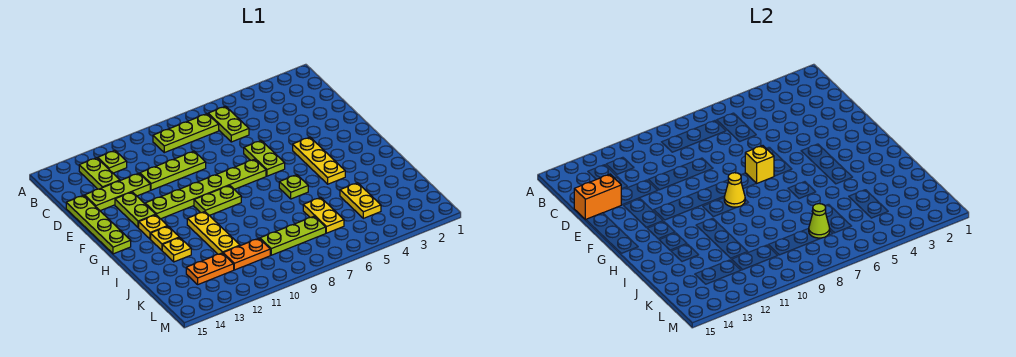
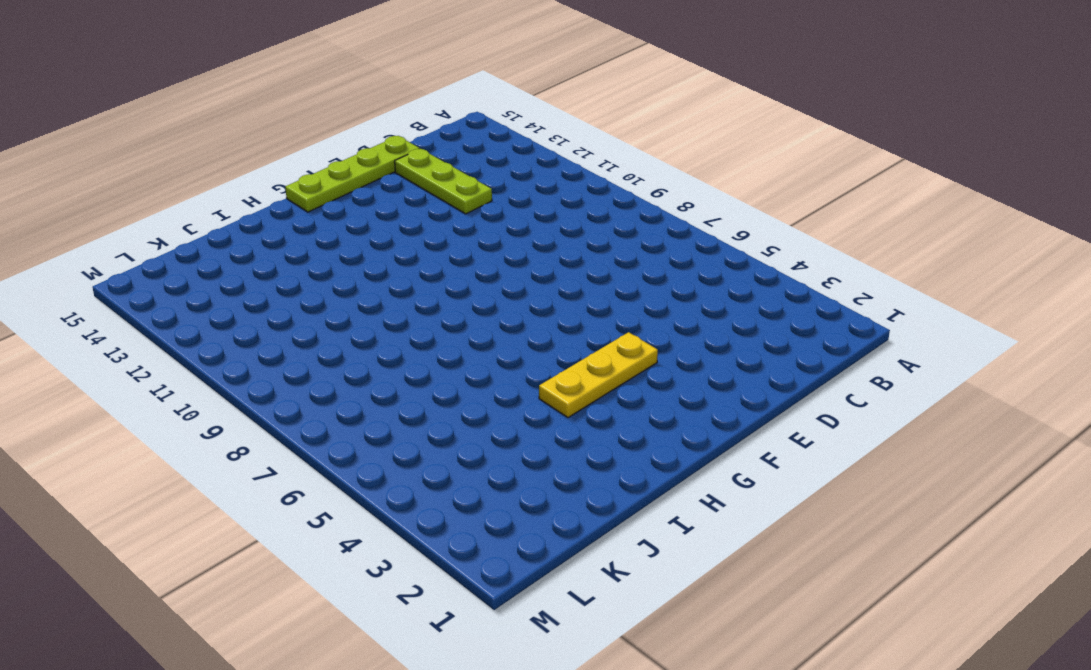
none -> lime 1x2 plate [208,106,249,142]
none -> lime 1x3 plate [153,114,219,153]
none -> lime 1x1 plate [98,150,127,173]

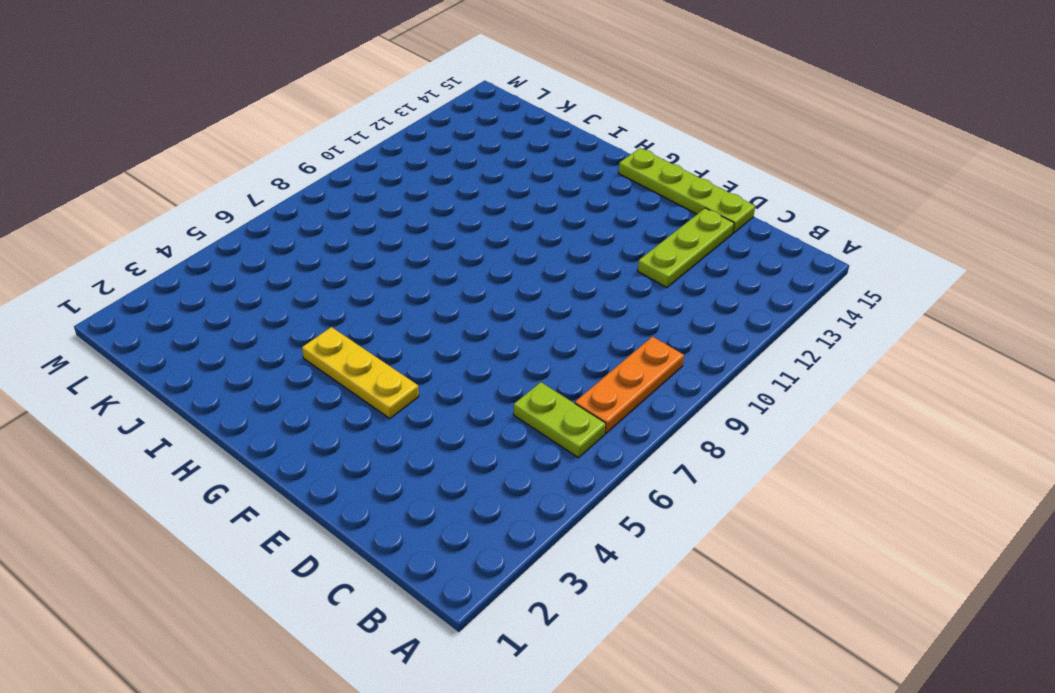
orange 1x3 plate [575,337,684,433] -> lime 1x3 plate [153,114,219,153]
none -> lime 1x1 plate [98,150,127,173]
none -> lime 1x2 plate [79,158,120,189]
none -> lime 1x3 plate [140,151,206,190]

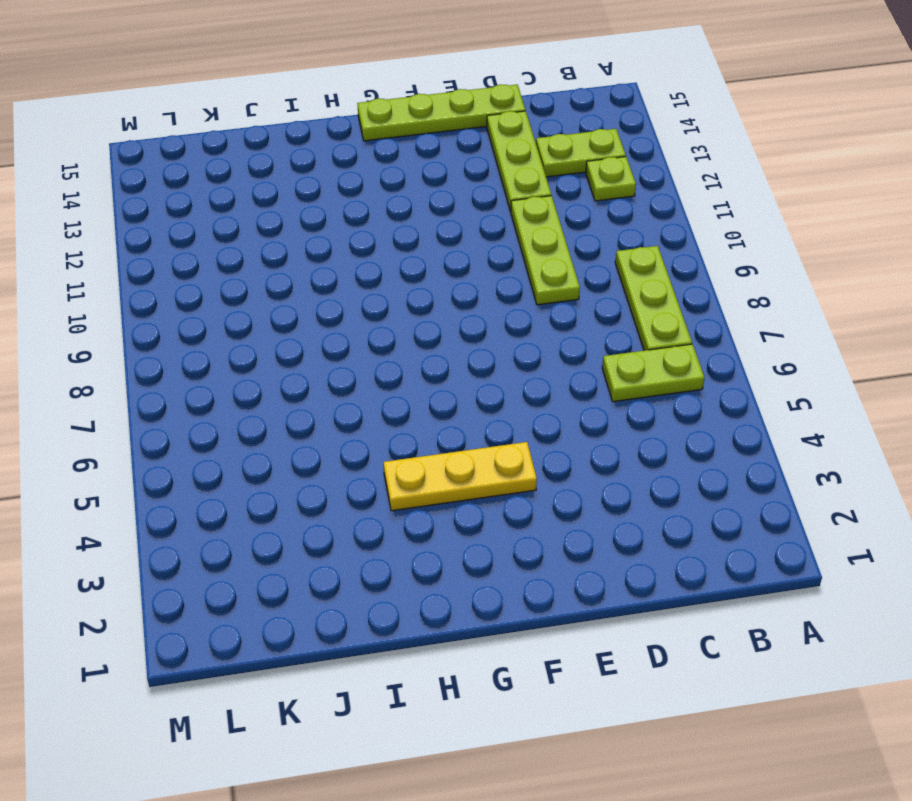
none -> lime 1x2 plate [244,141,285,176]
none -> lime 1x2 plate [115,192,156,228]
none -> lime 1x6 plate [145,159,266,219]

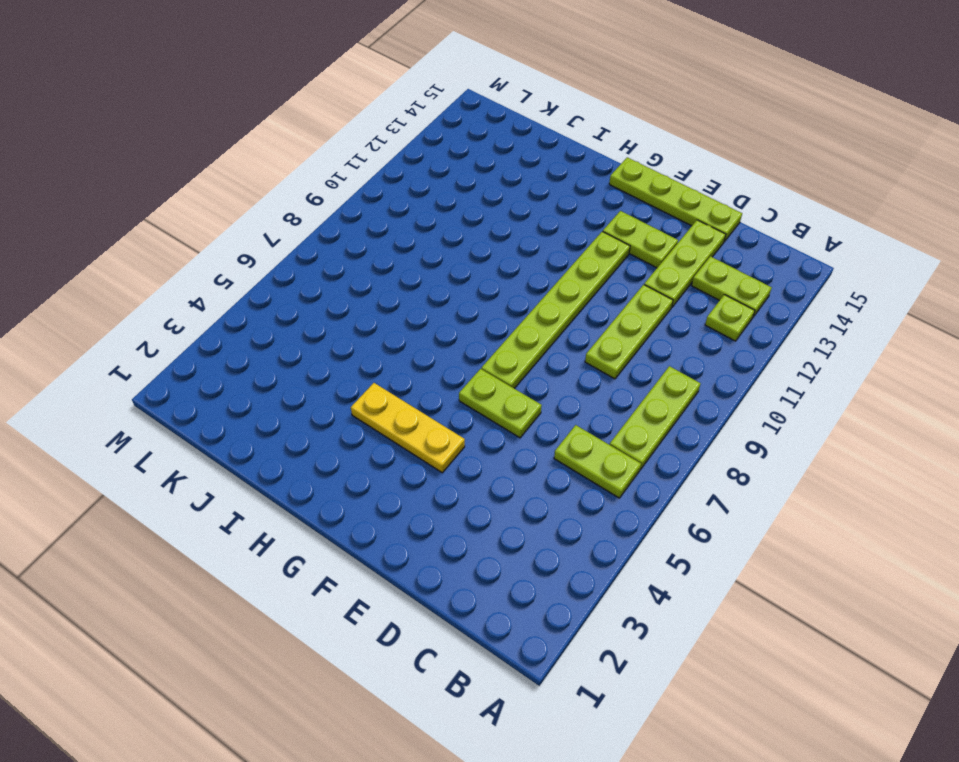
none -> lime 1x2 plate [194,185,241,215]
none -> yellow 1x1 plate [139,215,167,239]
none -> lime 1x1 plate [279,175,308,199]

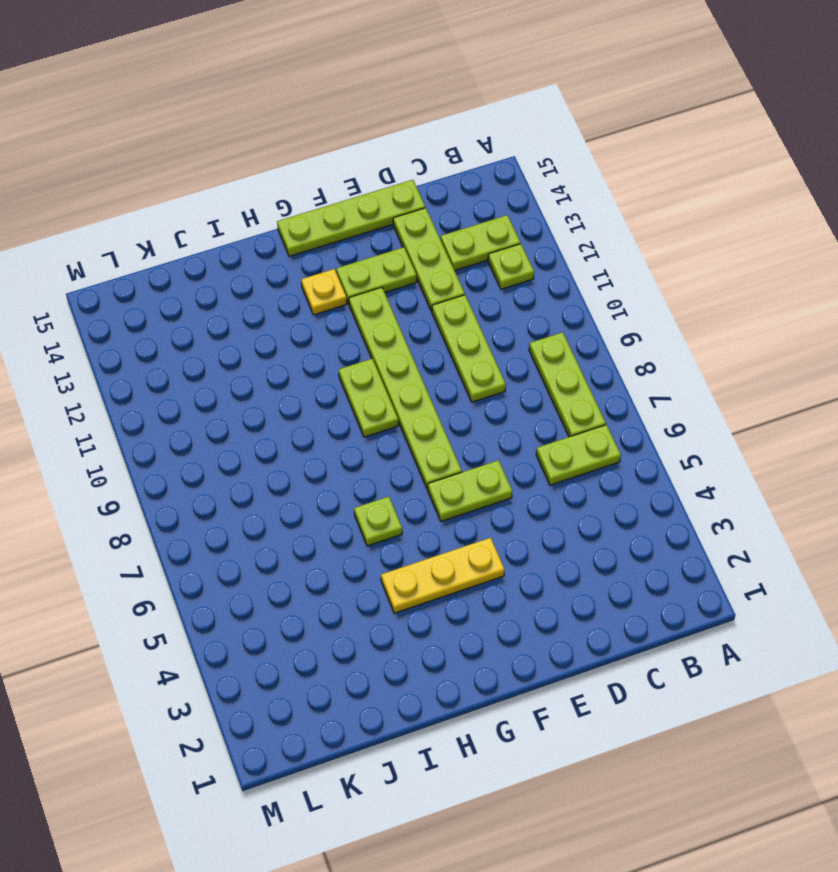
none -> yellow 1x3 plate [187,212,240,254]
none -> yellow 1x1 plate [151,226,179,250]
none -> yellow 1x1 plate [162,238,191,262]

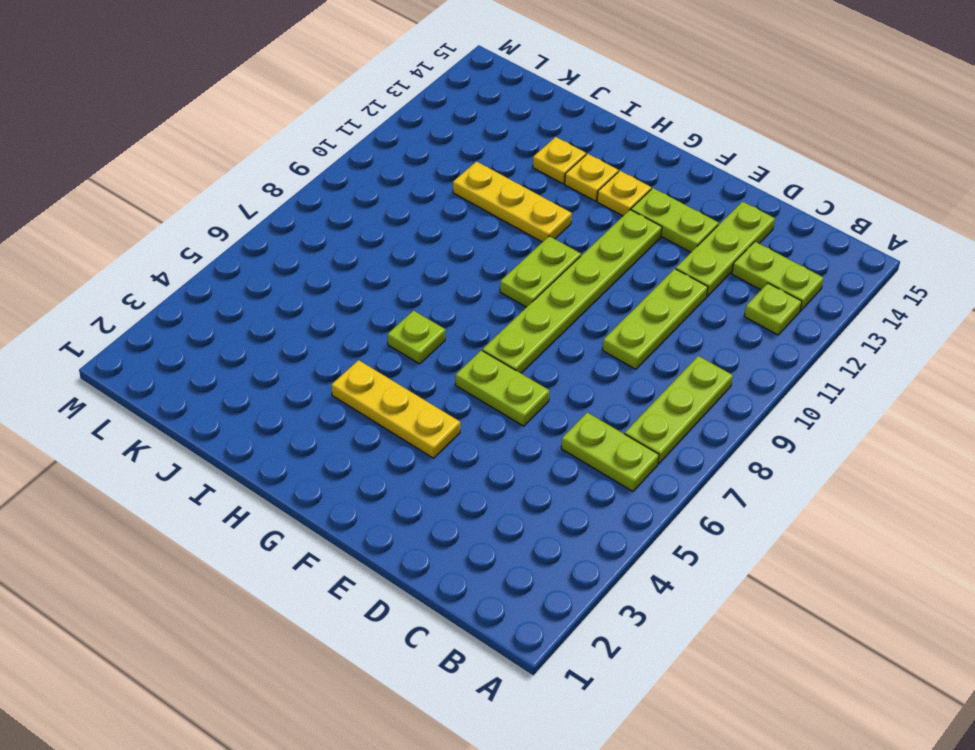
none -> lime 1x4 plate [66,195,131,254]
none -> yellow 1x2 plate [340,183,381,218]
none -> yellow 1x2 plate [303,197,344,233]

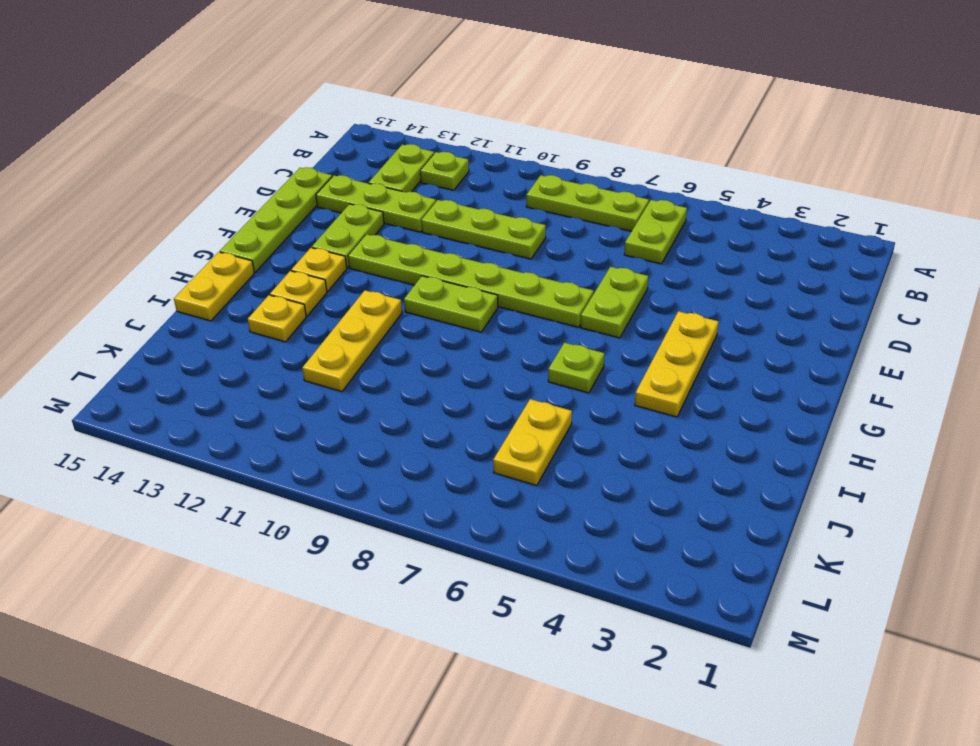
yellow 1x2 plate [174,252,254,321] -> yellow 1x2 plate moved to [340,183,381,218]
none -> lime 1x3 plate [260,216,326,255]
none -> orange 1x2 plate [223,238,270,270]
none -> orange 1x2 plate [186,253,234,284]

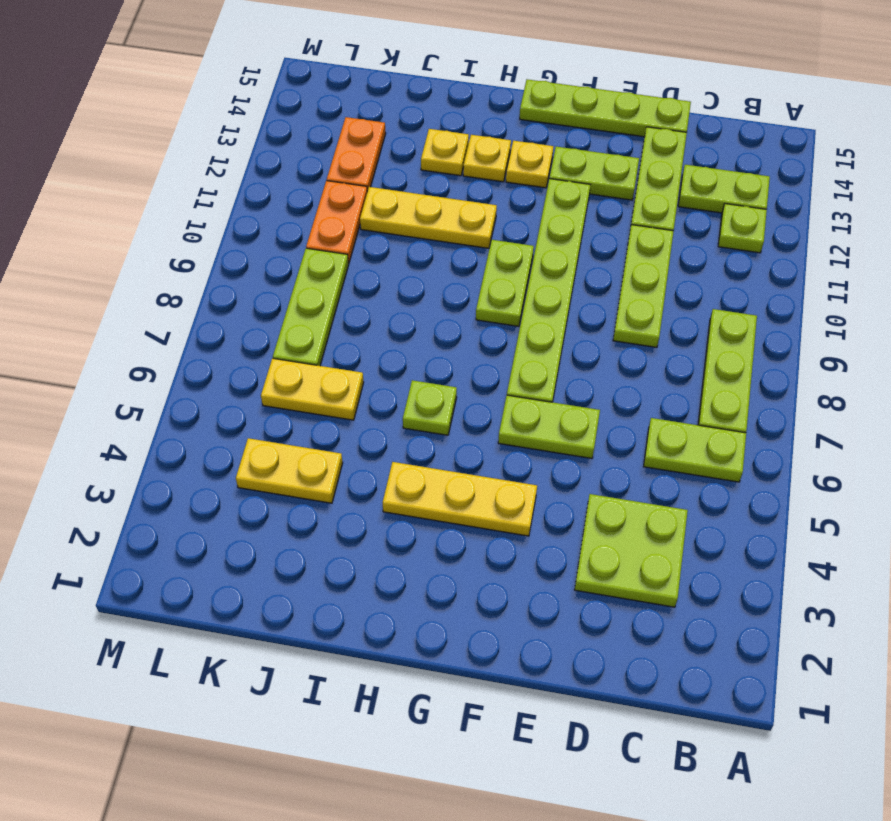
lime 2x2 plate [575,494,688,607] -> none
none -> orange 1x2 brick [574,174,621,219]
none -> yellow 1x1 brick [745,146,774,183]
none -> yellow 1x1 cone [724,173,745,207]

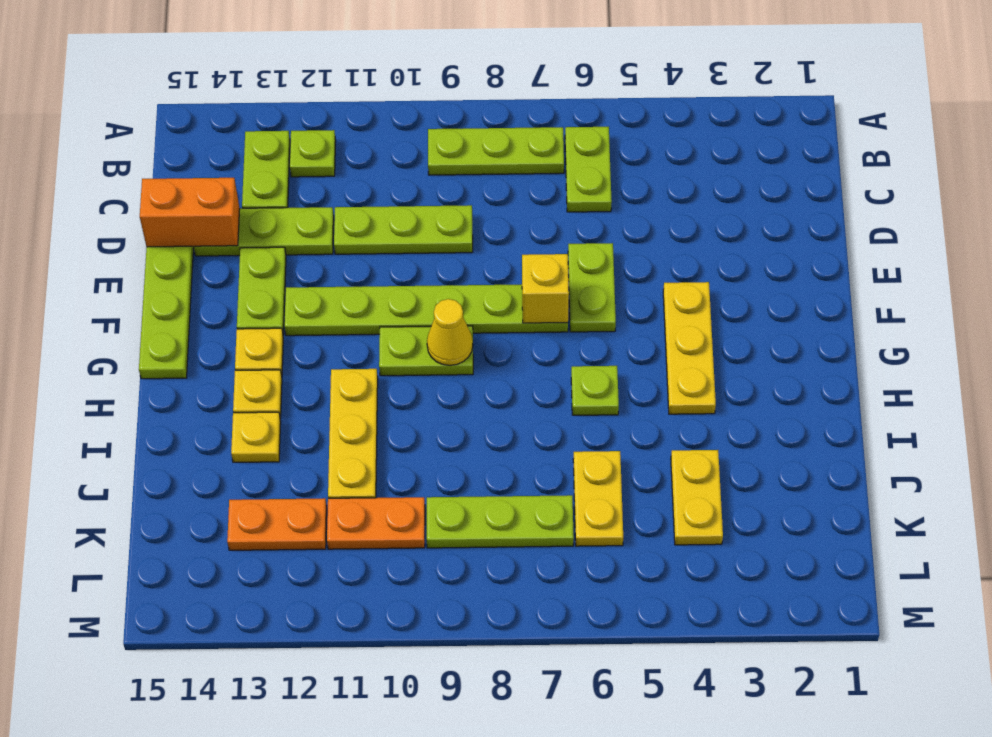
none -> lime 1x1 cone [809,204,830,238]

